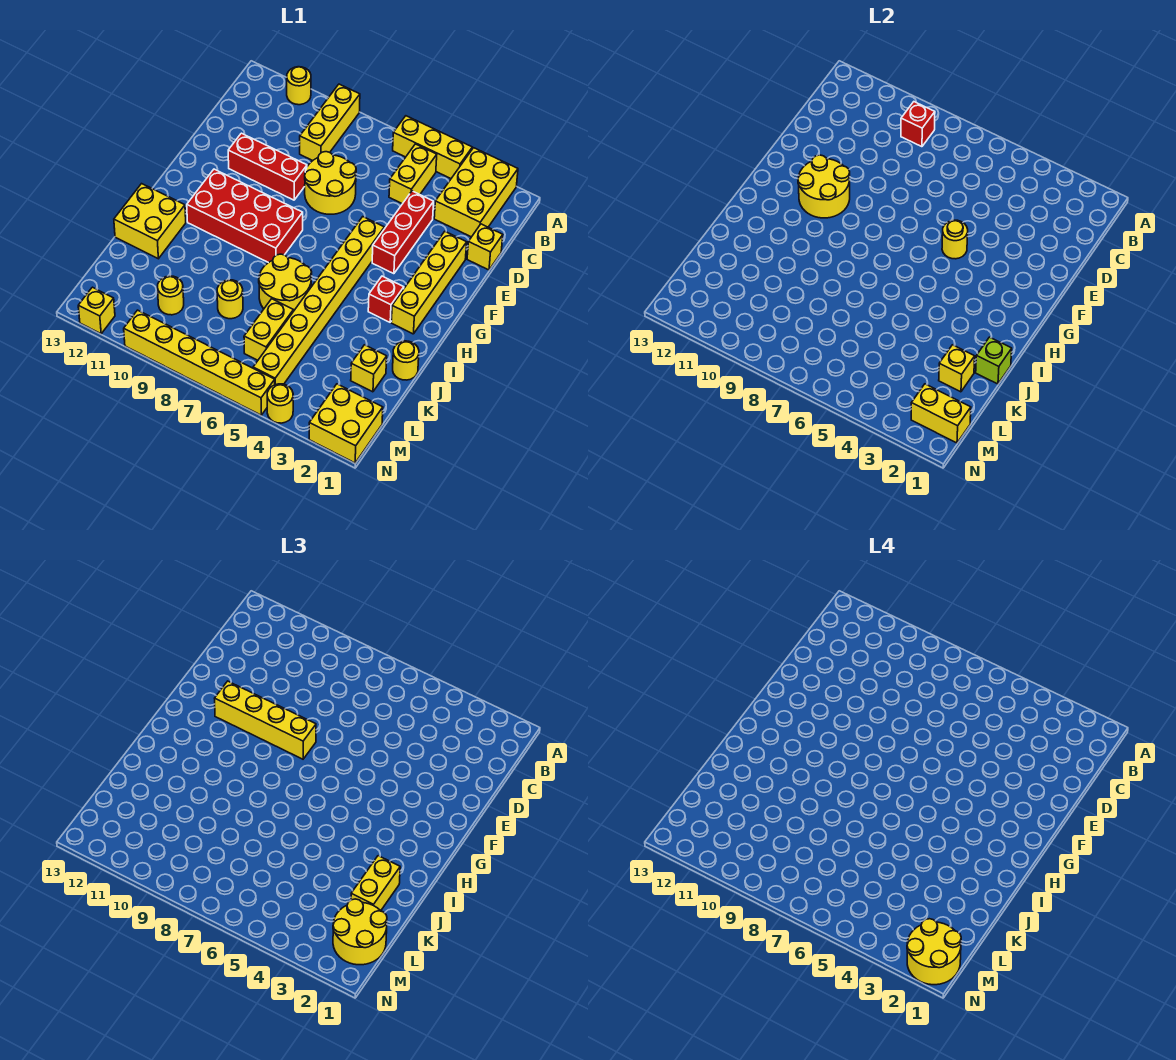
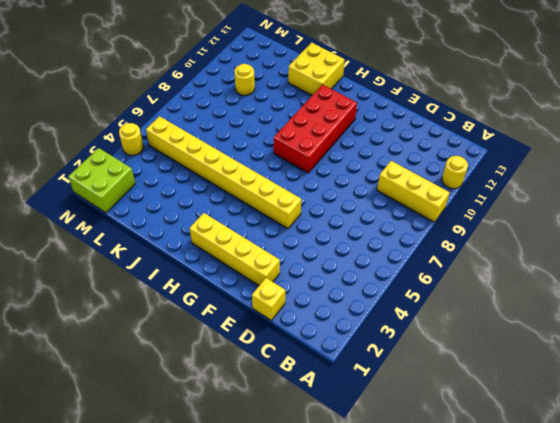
lime 2x2 brick [68,148,135,213] -> yellow 2x2 brick [309,384,383,463]
none -> yellow 2x3 brick [434,148,518,237]
none -> yellow 1x3 brick [393,116,472,178]
none -> yellow 1x2 brick [389,144,437,204]
none -> red 1x3 brick [372,191,434,274]

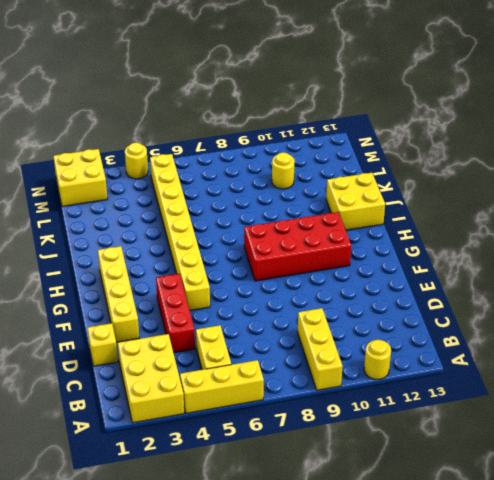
none -> yellow 2x2 round brick [305,152,356,214]
none -> red 1x3 brick [228,133,307,200]
none -> red 1x1 brick [368,276,404,322]
none -> yellow 2x2 round brick [259,254,312,311]

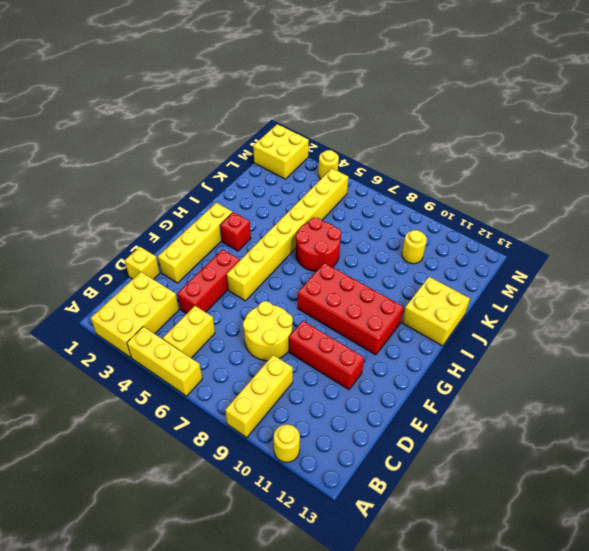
red 2x2 round brick [296,218,341,271] -> yellow 2x2 round brick [259,254,312,311]
none -> yellow 1x1 round brick [393,341,419,380]
none -> yellow 1x1 brick [351,345,387,392]
none -> yellow 1x2 brick [244,299,293,360]
none -> yellow 1x1 round brick [217,280,243,319]

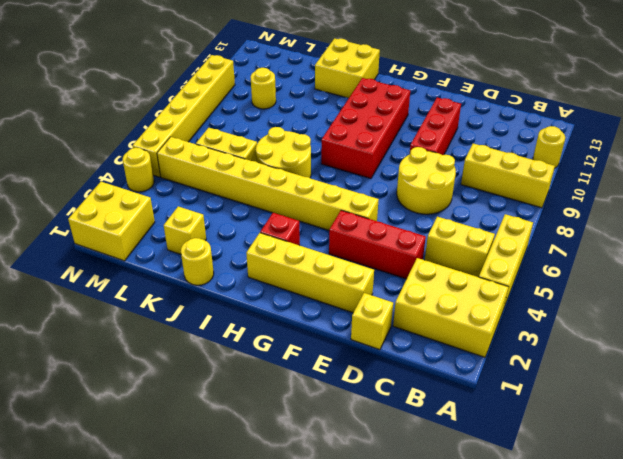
none -> yellow 1x1 round brick [217,280,243,319]
none -> yellow 1x1 brick [78,287,115,334]
none -> red 1x1 brick [901,102,935,147]
none -> yellow 1x1 round brick [942,220,968,259]

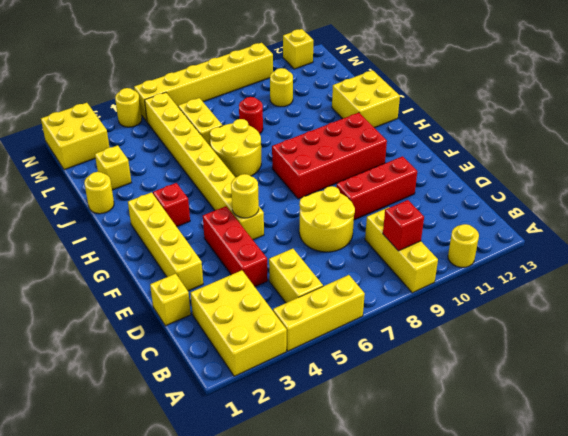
red 1x1 round brick [239,97,263,134] -> yellow 1x1 round brick [217,280,243,319]
none -> yellow 2x2 round brick [798,155,850,218]
none -> lime 1x1 brick [976,337,1012,384]
none -> yellow 1x1 brick [939,345,975,392]
none -> yellow 1x2 brick [911,384,971,443]

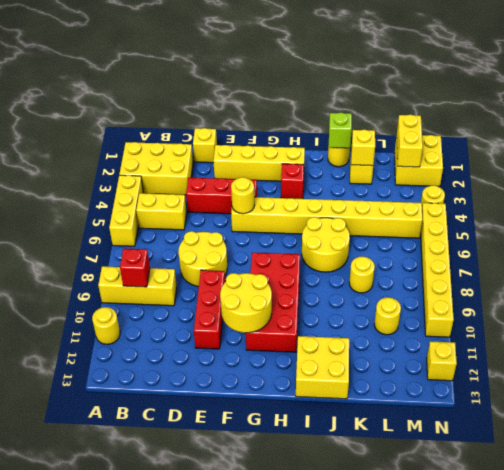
none -> yellow 1x2 brick [244,299,293,360]
none -> yellow 1x4 brick [215,681,316,759]
none -> yellow 1x2 brick [351,856,400,911]
none -> yellow 2x2 round brick [333,899,387,965]

